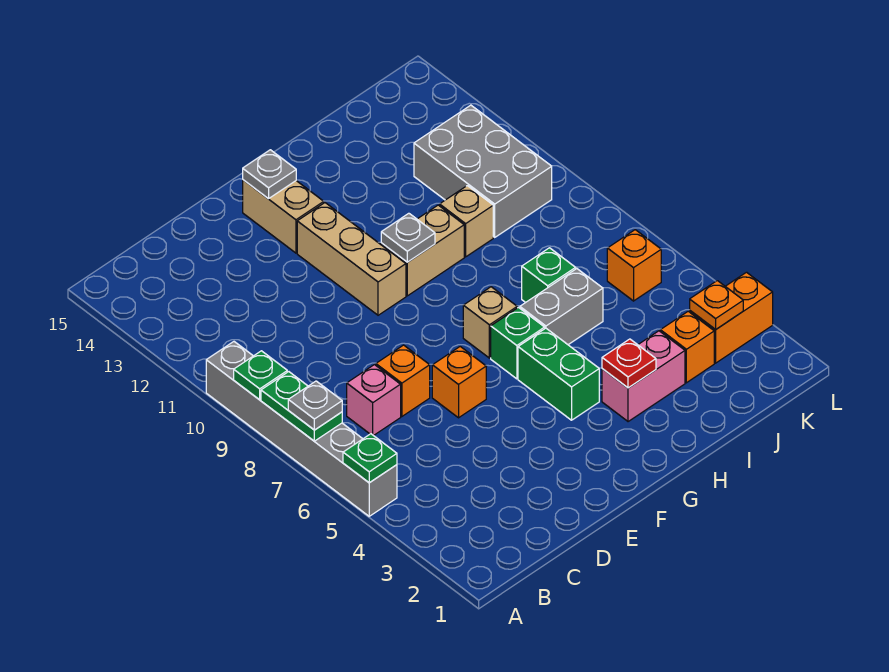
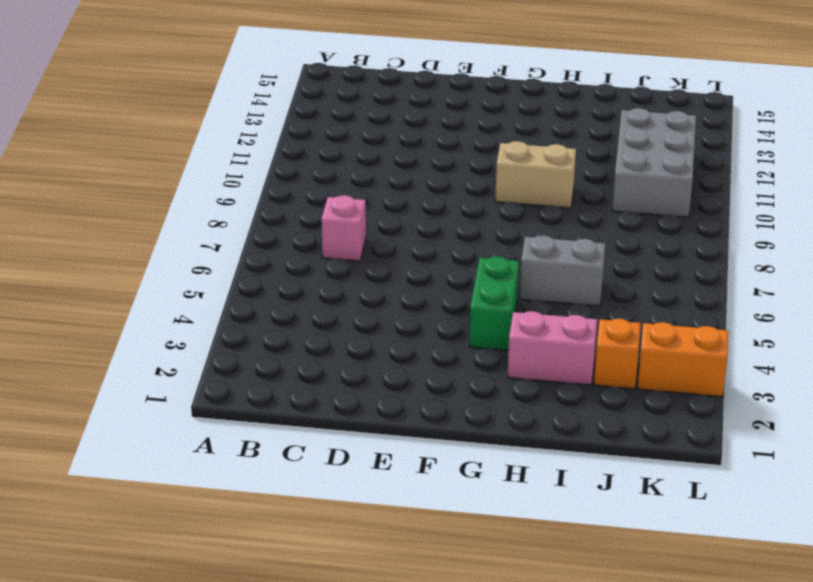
none -> grey 1x6 brick [206,342,397,516]
none -> orange 1x1 brick [376,345,430,416]
none -> orange 1x1 brick [432,347,486,418]

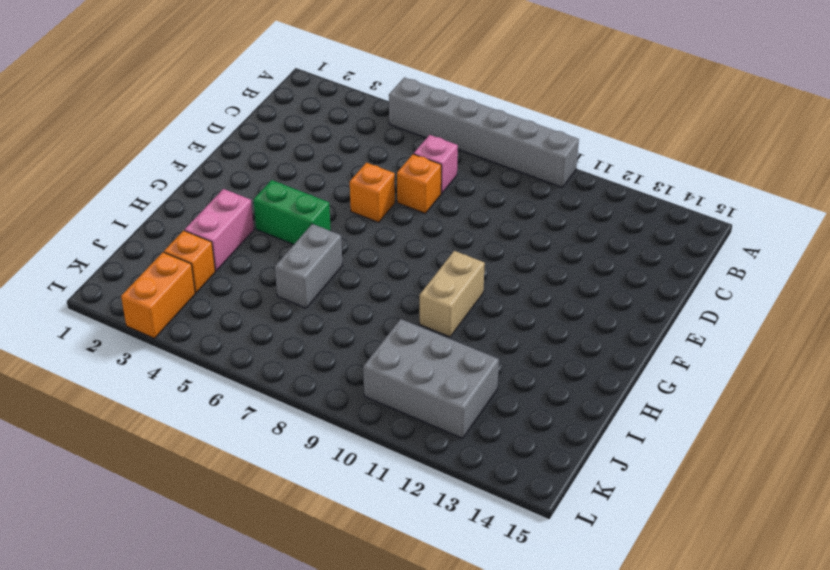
none -> tan 1x3 brick [297,203,406,315]
none -> tan 1x2 brick [243,180,324,253]
none -> green 1x1 brick [491,308,545,379]

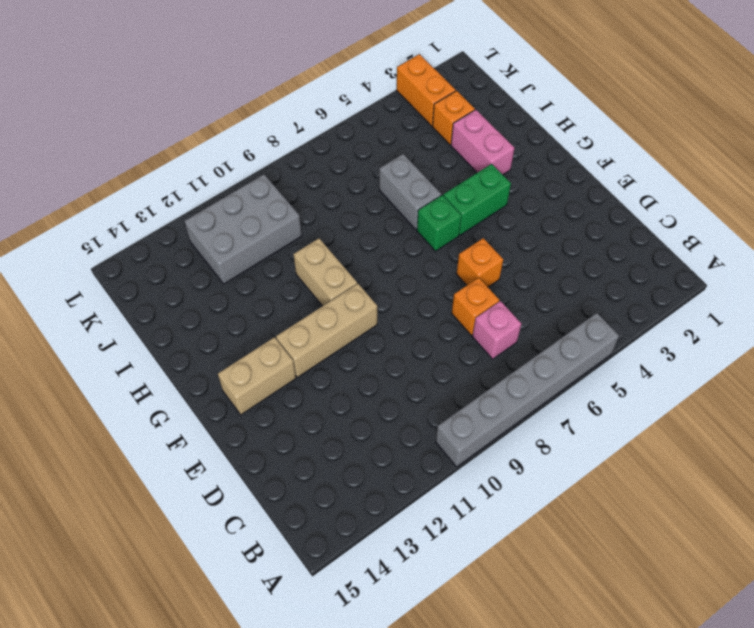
none -> tan 1x1 brick [463,287,517,358]
none -> green 1x1 brick [522,248,576,302]
none -> tan 1x1 brick [440,186,493,257]

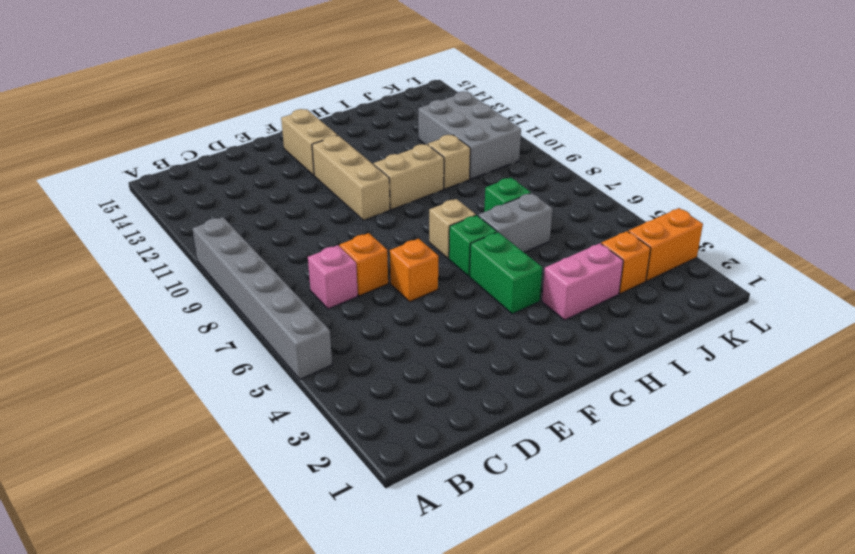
none -> orange 1x1 brick [607,230,661,301]
none -> green 1x1 plate [343,434,397,483]
none -> green 1x2 plate [261,372,342,441]

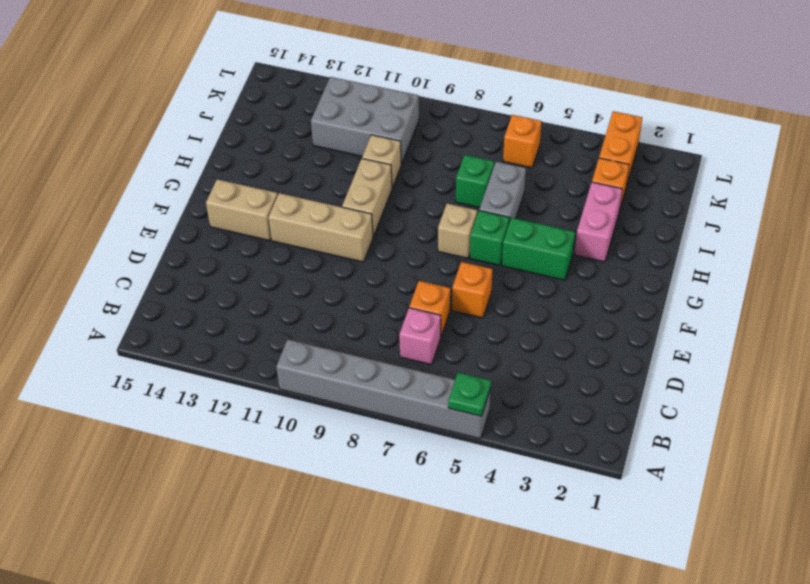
none -> green 1x2 plate [261,372,342,441]
none -> green 1x1 plate [234,351,287,400]
none -> grey 1x1 plate [243,150,296,199]

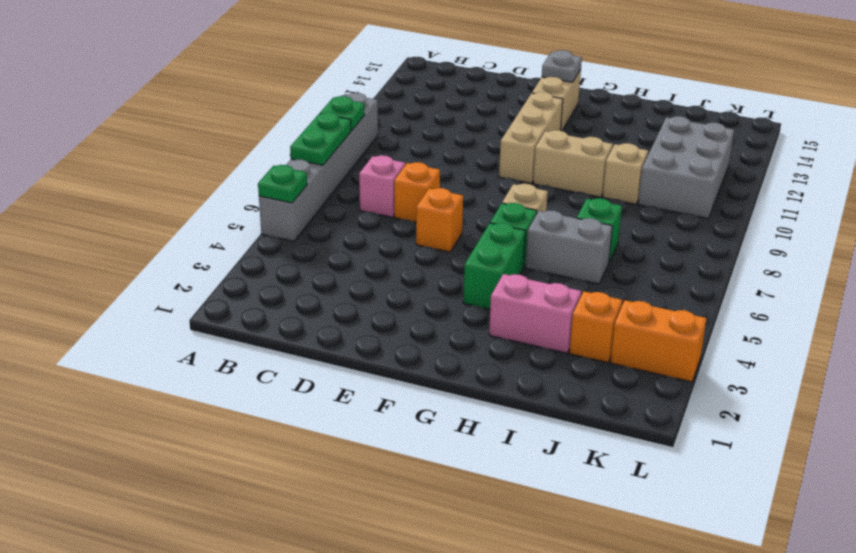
none -> orange 1x1 brick [607,230,661,301]
none -> grey 1x1 plate [381,213,435,262]
none -> red 1x1 plate [602,339,656,388]

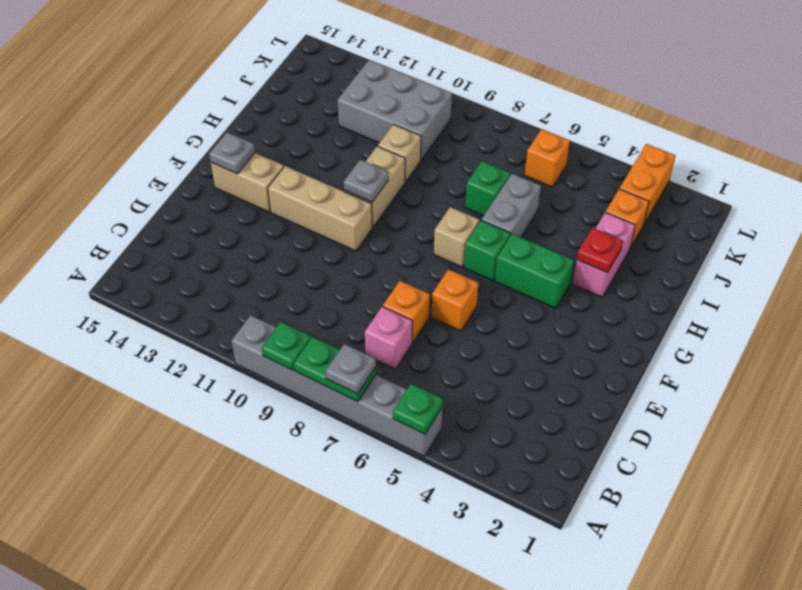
none -> orange 1x1 plate [690,281,743,330]

